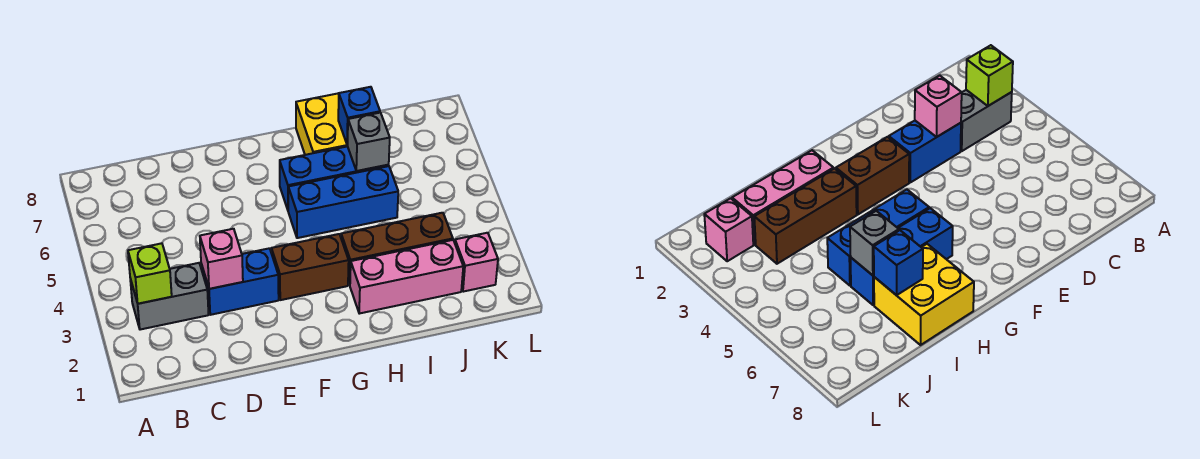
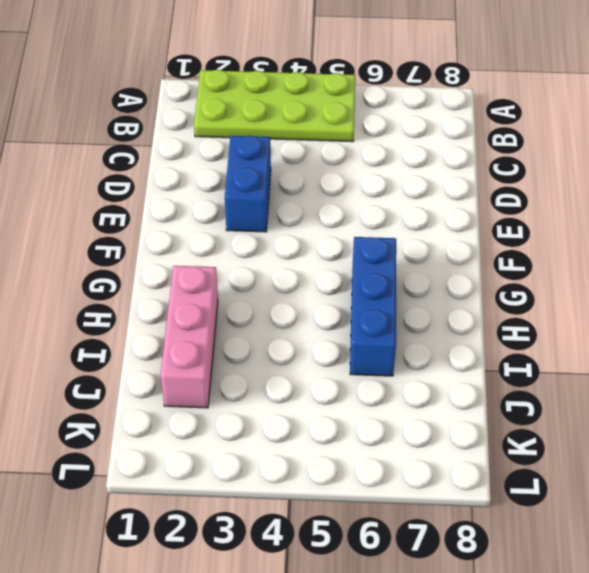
lime 2x4 plate [194,70,355,142] -> grey 1x2 brick [130,263,209,330]
none -> brown 1x2 brick [271,234,349,300]
none -> blue 1x3 brick [288,166,398,238]
none -> brown 1x3 brick [341,213,453,285]

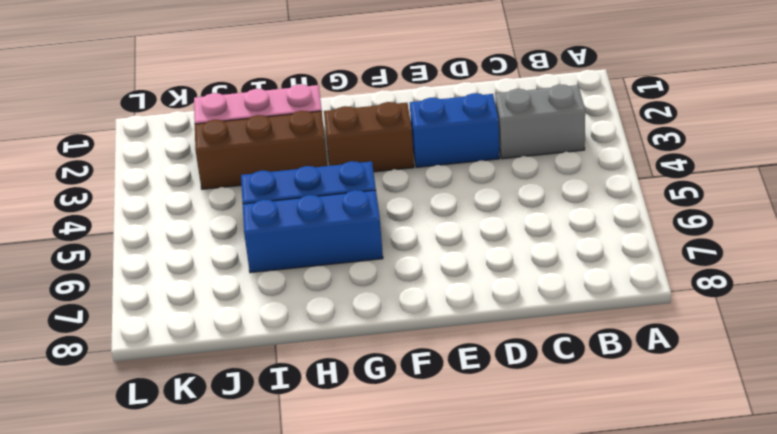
none -> yellow 2x2 brick [296,93,347,155]
none -> pink 1x1 brick [455,233,498,292]
none -> lime 1x1 brick [128,243,172,304]

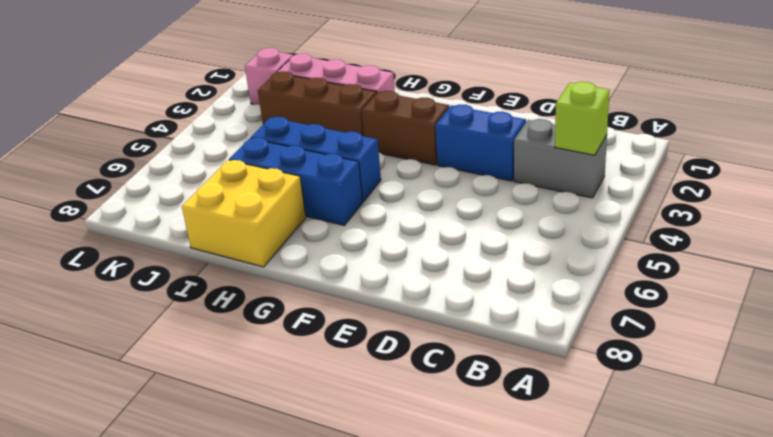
none -> pink 1x1 brick [200,229,243,289]
none -> grey 1x1 brick [347,113,390,171]
none -> blue 1x1 brick [338,87,380,145]

